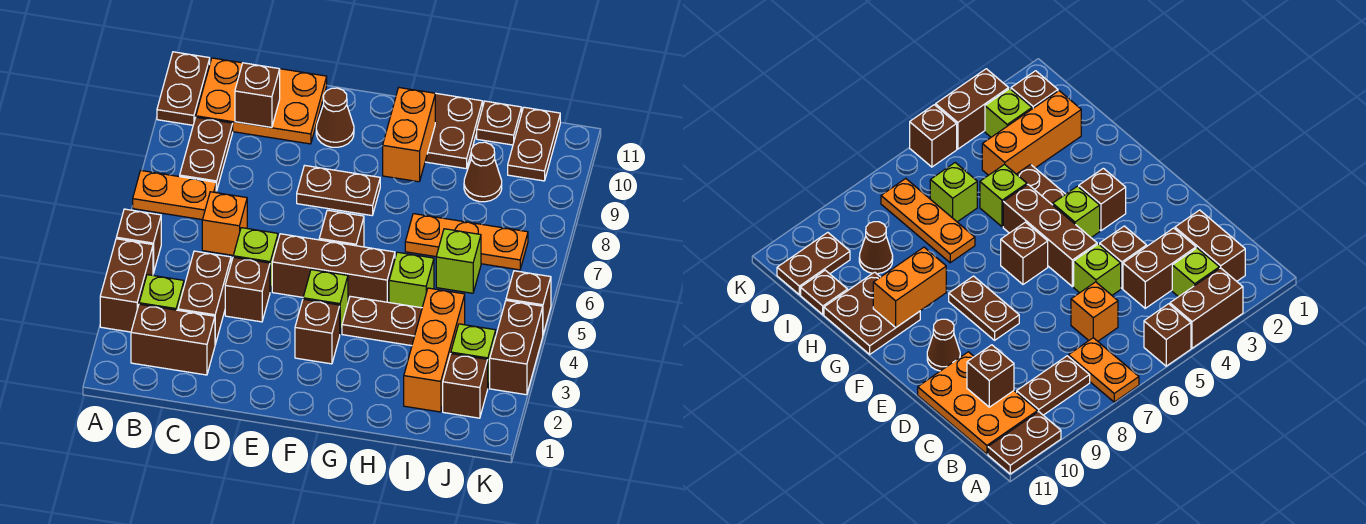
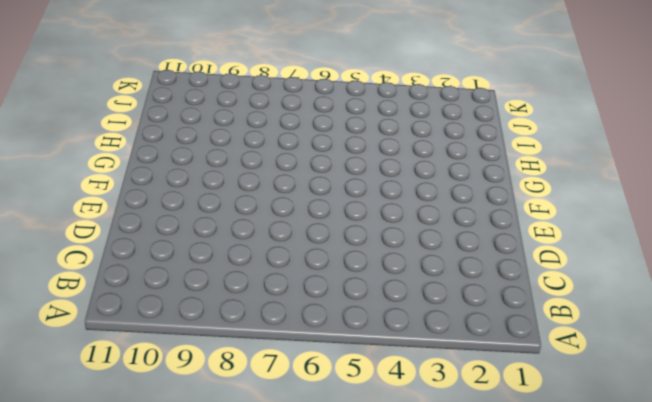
none -> brown 1x2 brick [100,239,153,332]
none -> brown 1x1 brick [116,209,161,273]
none -> orange 1x2 plate [133,171,216,220]
none -> brown 1x2 plate [157,52,210,125]

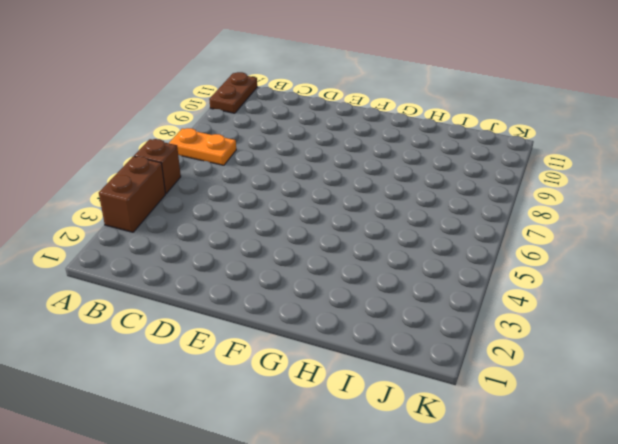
none -> brown 1x2 brick [131,304,215,375]
none -> lime 1x1 brick [139,275,184,310]
none -> brown 1x2 plate [180,117,233,191]
none -> orange 2x3 plate [196,58,327,144]

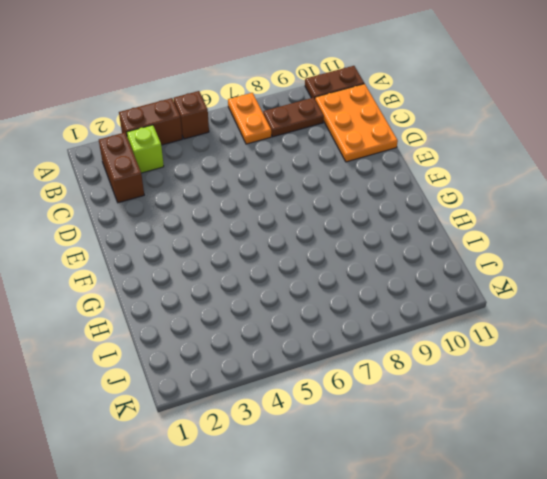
none -> brown 1x2 brick [178,251,231,344]
none -> orange 1x1 brick [202,192,247,255]
none -> brown 1x1 brick [225,257,270,322]
none -> lime 1x1 brick [233,228,278,292]

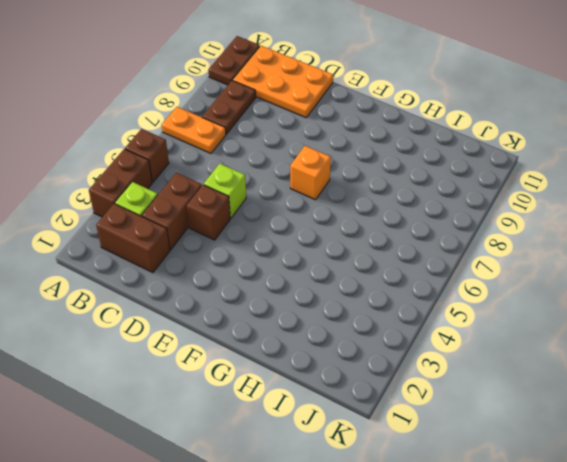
orange 1x1 brick [290,146,331,200] -> orange 1x1 brick moved to [202,192,247,255]
none -> brown 1x3 brick [272,234,395,302]
none -> brown 1x2 plate [297,165,380,215]
none -> brown 1x1 cone [316,88,354,147]
none -> brown 1x1 brick [295,299,340,364]

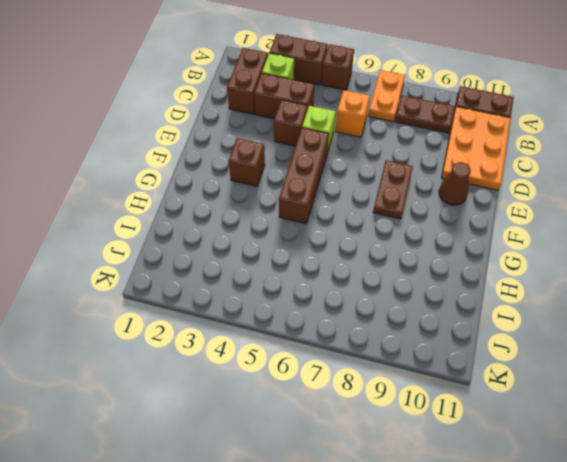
none -> lime 1x1 brick [303,270,348,333]
none -> brown 1x1 brick [319,210,364,247]
none -> brown 1x2 plate [342,296,422,346]
none -> brown 2x2 plate [425,93,483,169]

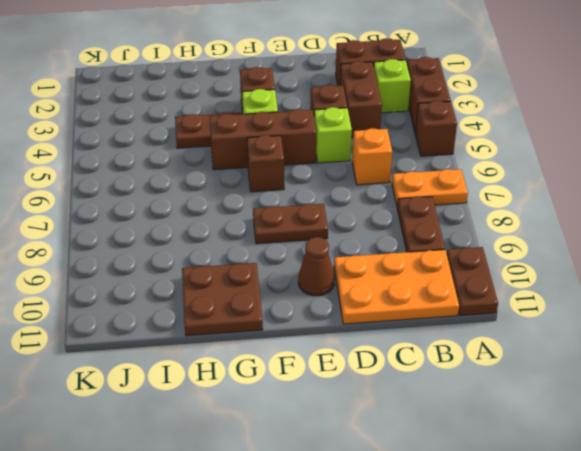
none -> lime 1x1 brick [389,252,434,308]
none -> orange 1x3 plate [405,214,528,270]
none -> orange 1x3 brick [404,288,465,412]
none -> lime 1x1 brick [436,229,481,293]

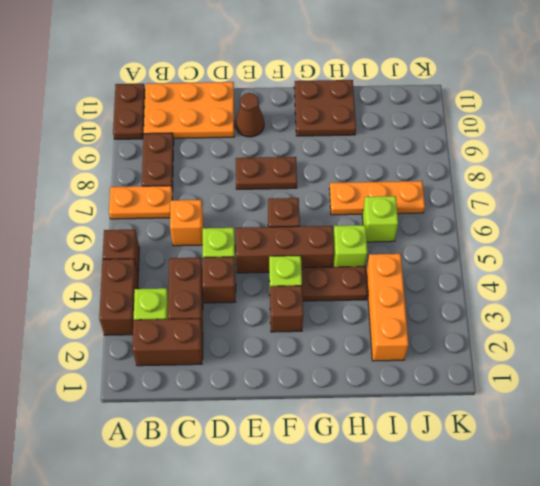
none -> brown 1x1 cone [464,142,502,202]
none -> brown 1x1 plate [477,101,522,145]
none -> brown 1x1 brick [443,354,488,418]
none -> lime 1x1 brick [451,324,496,387]

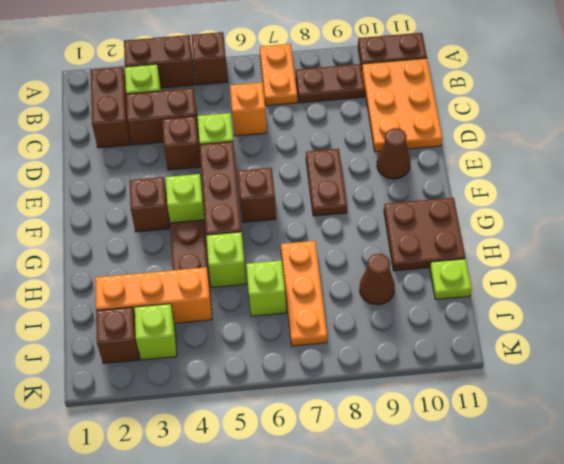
lime 1x1 plate [430,259,471,299] -> brown 1x1 plate [477,101,522,145]
none -> brown 1x2 plate [508,107,560,181]
none -> brown 1x2 brick [490,301,543,395]
none -> brown 1x1 brick [506,271,551,334]
none -> brown 1x1 brick [235,63,280,128]

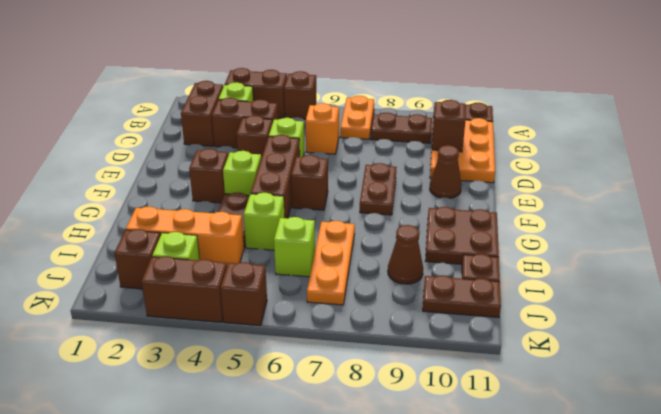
none -> orange 1x2 brick [383,88,435,182]

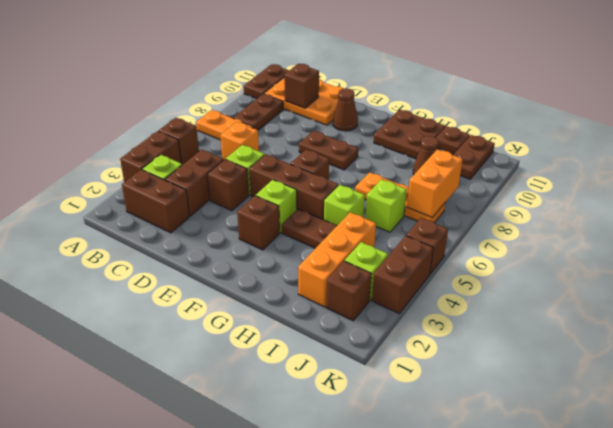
orange 1x2 brick [407,149,463,217] -> orange 1x2 brick moved to [383,88,435,182]

